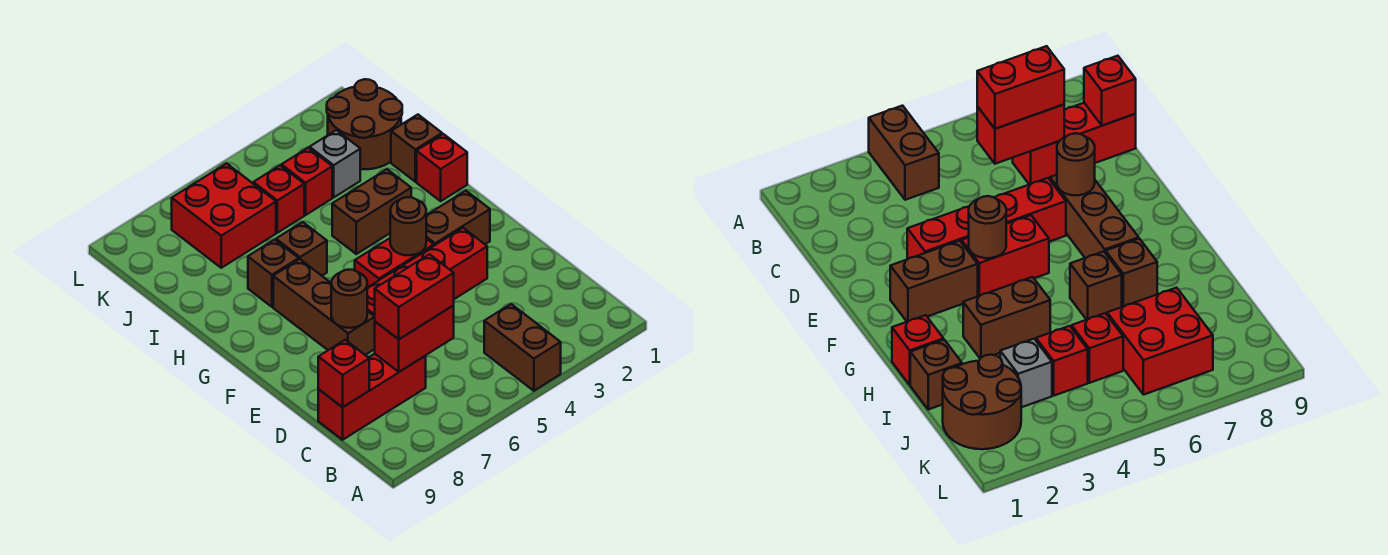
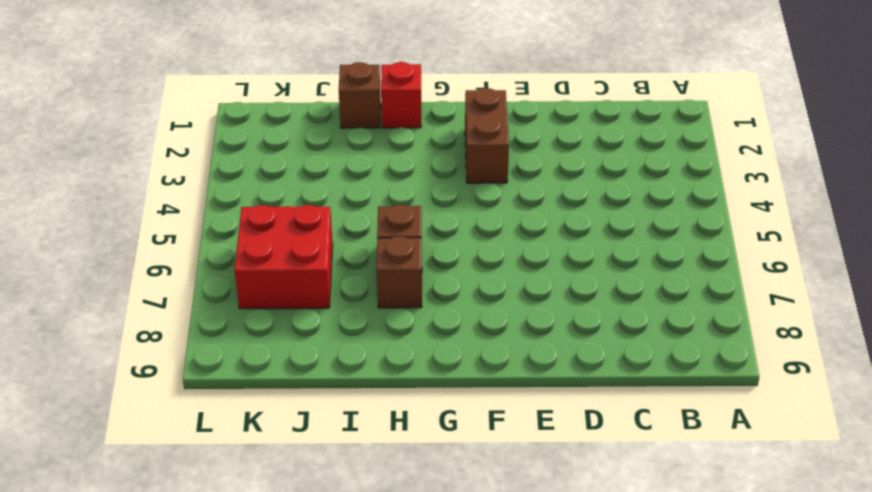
none -> brown 1x2 brick [484,304,561,391]
none -> red 1x3 brick [318,354,426,440]
none -> red 1x4 brick [367,228,487,316]

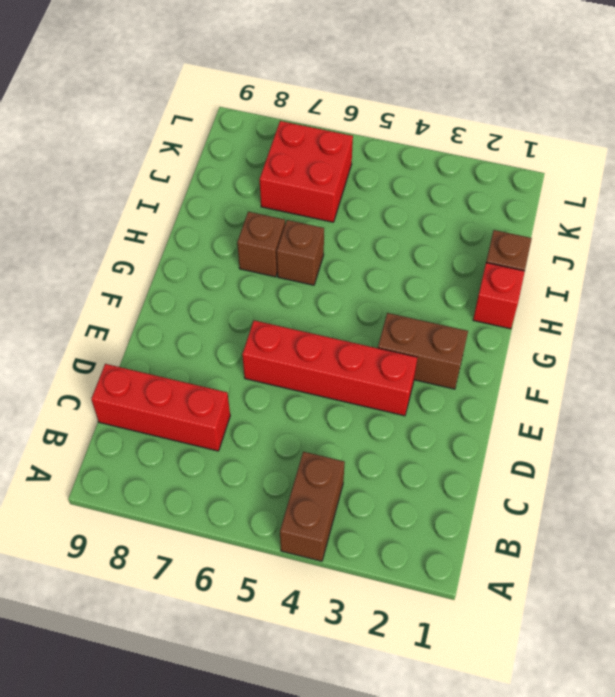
none -> brown 1x3 brick [273,259,375,355]
none -> red 1x2 brick [355,238,434,288]
none -> brown 1x2 brick [332,169,411,254]

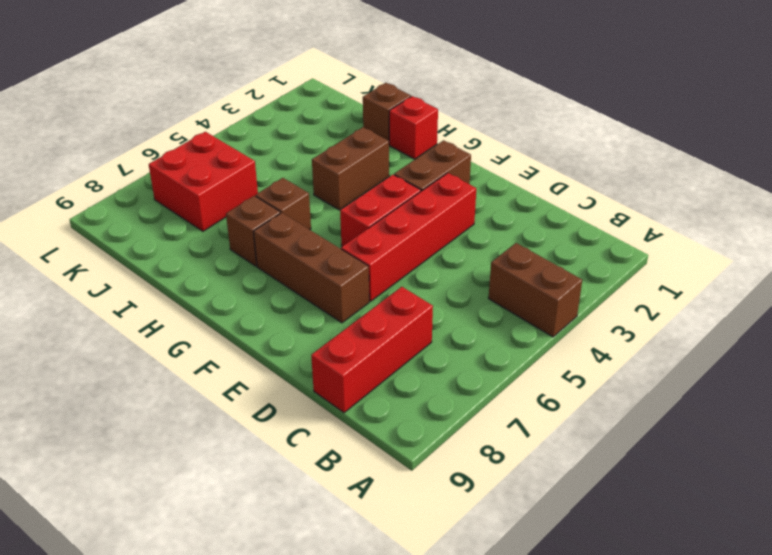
none -> brown 2x2 round brick [327,79,402,169]
none -> grey 1x1 brick [310,130,360,197]
none -> red 1x1 brick [281,148,332,215]

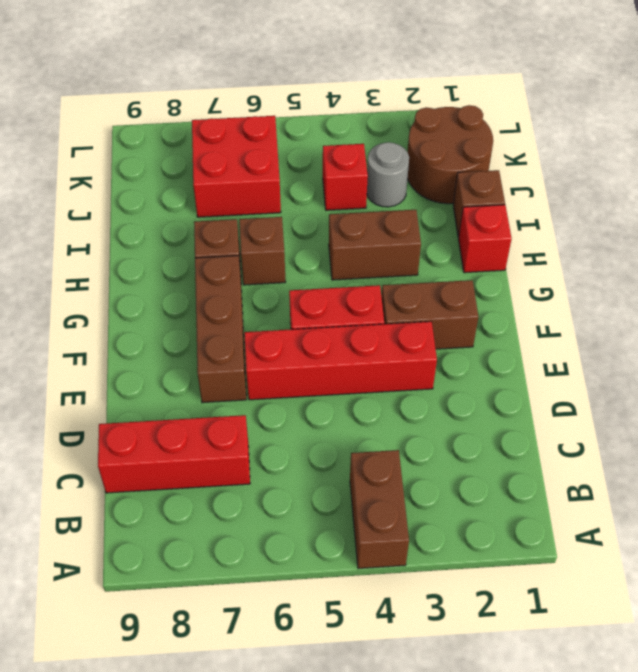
grey 1x1 round brick [367,142,409,207] -> grey 1x1 brick [310,130,360,197]
none -> red 1x1 brick [253,165,304,233]
none -> red 1x2 brick [375,306,454,372]
none -> red 1x1 brick [318,340,369,407]

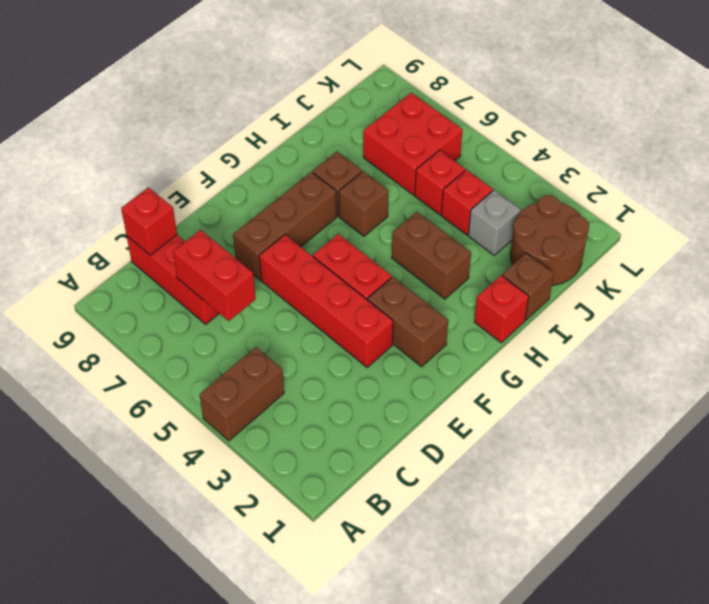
none -> brown 1x1 round brick [331,270,367,328]
none -> brown 1x1 round brick [390,197,426,255]
none -> red 1x2 brick [375,254,454,339]

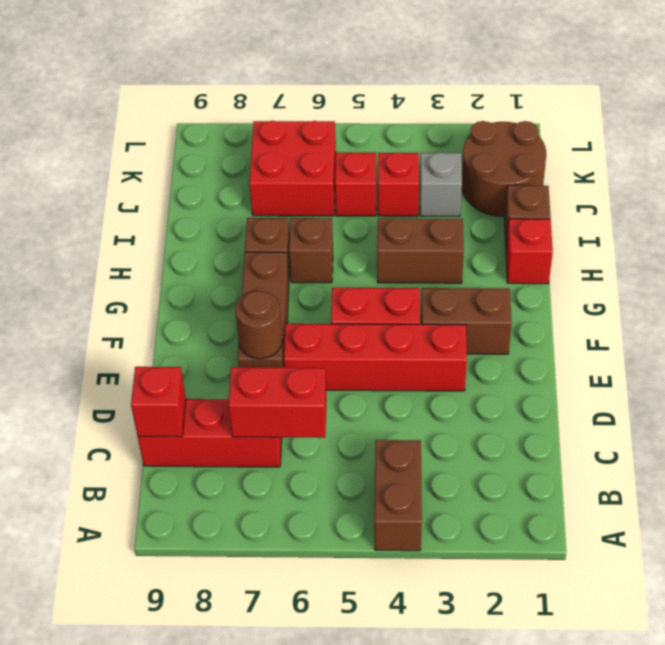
none -> brown 1x1 round brick [390,197,426,255]
none -> red 1x2 brick [375,254,454,339]

